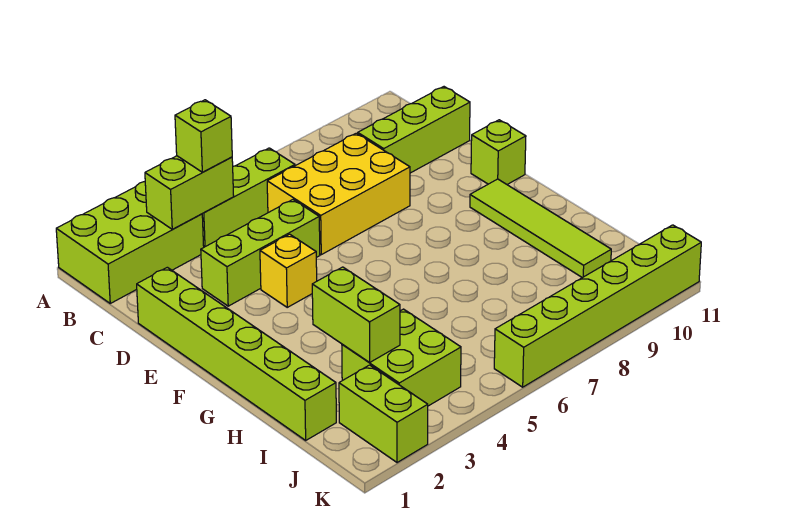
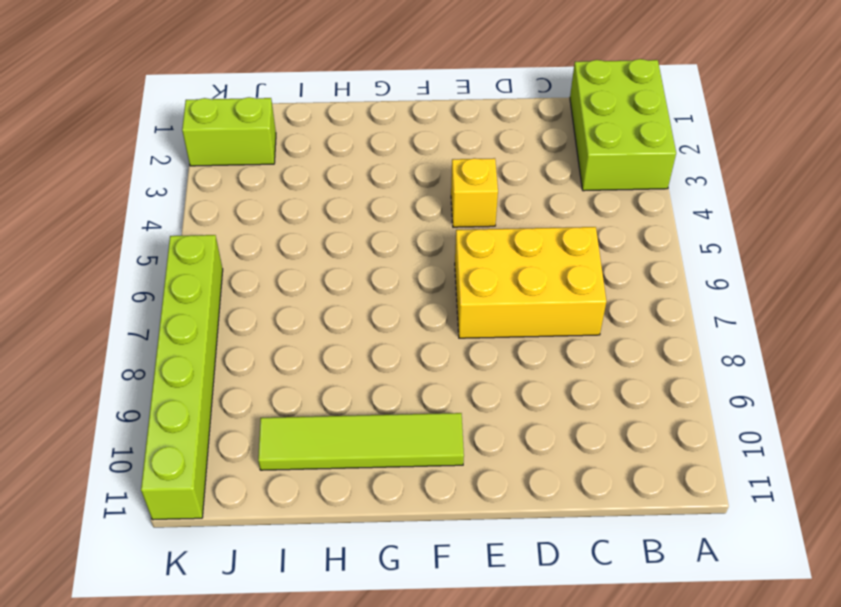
yellow 2x3 brick [455,227,606,338] -> yellow 2x3 brick turned to [267,133,410,255]
none -> lime 1x3 brick [202,148,295,247]
none -> lime 1x3 brick [358,87,470,173]
none -> lime 1x6 brick [137,267,336,440]

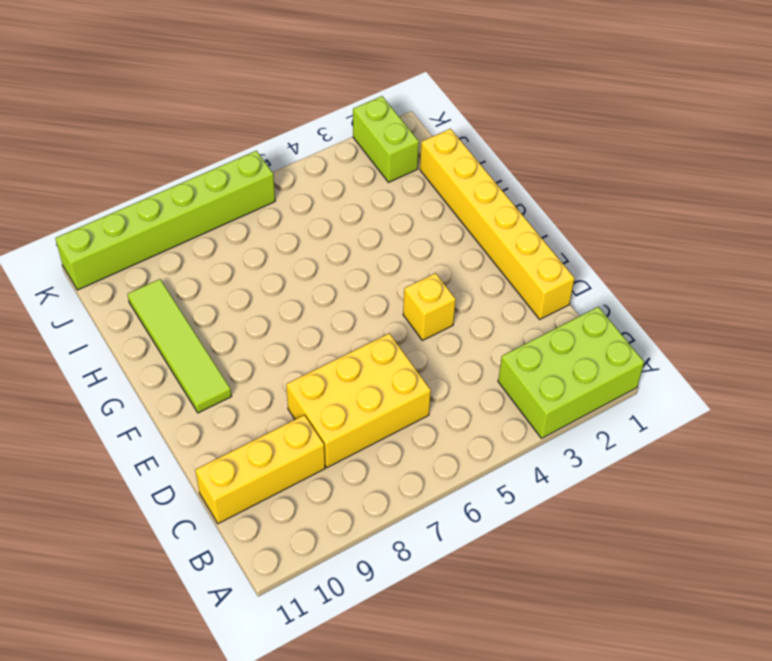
yellow 1x3 brick [195,415,325,524] -> lime 1x3 brick [358,87,470,173]
yellow 1x6 brick [420,129,575,319] -> lime 1x6 brick [137,267,336,440]
none -> lime 1x3 brick [202,148,295,247]
none -> lime 1x3 brick [201,200,320,306]
none -> lime 1x1 brick [471,120,526,184]

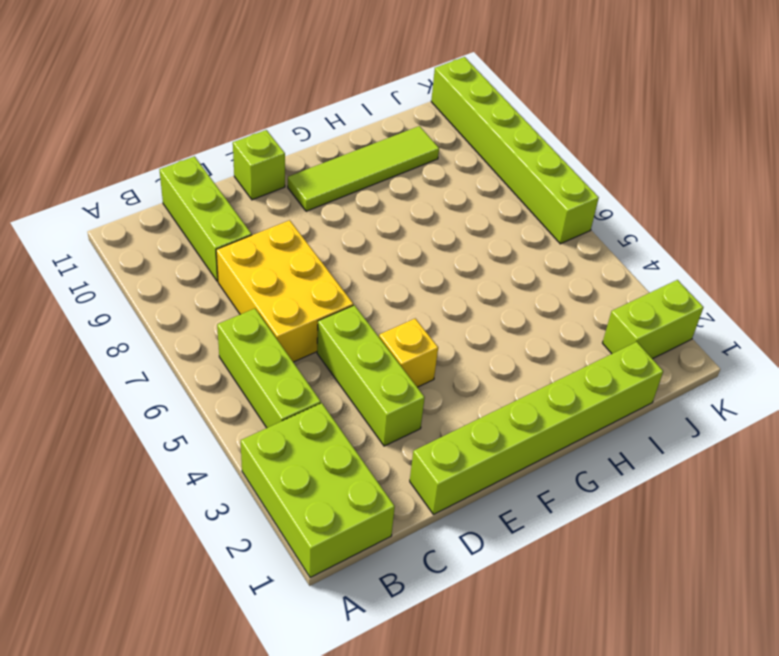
none -> lime 2x2 brick [342,309,461,406]
none -> lime 1x2 brick [145,156,234,229]
none -> lime 1x2 brick [312,267,400,363]

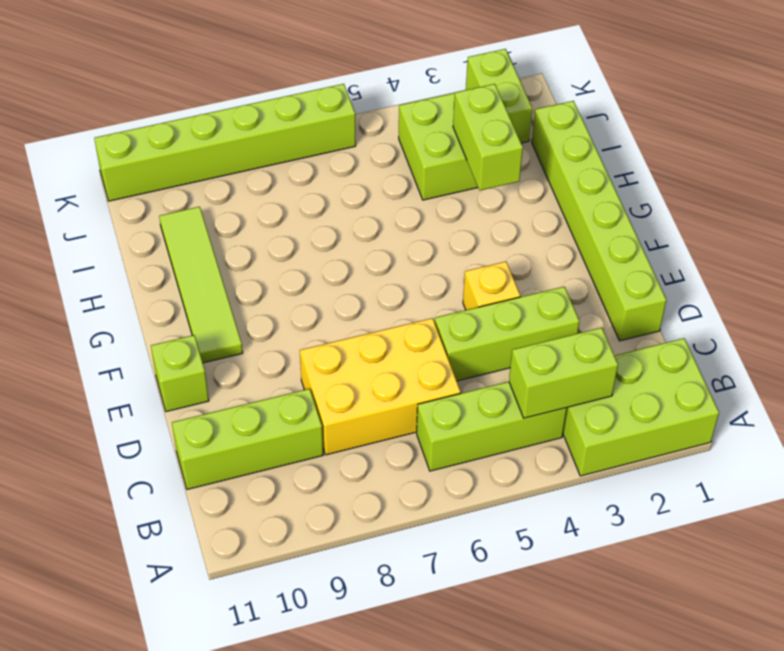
none -> lime 1x1 brick [175,100,232,172]

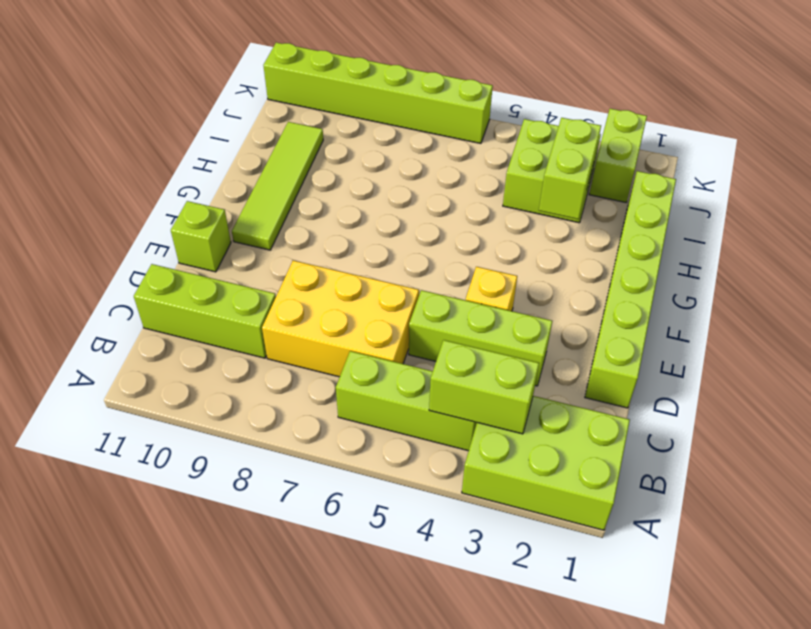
none -> lime 1x1 brick [175,100,232,172]

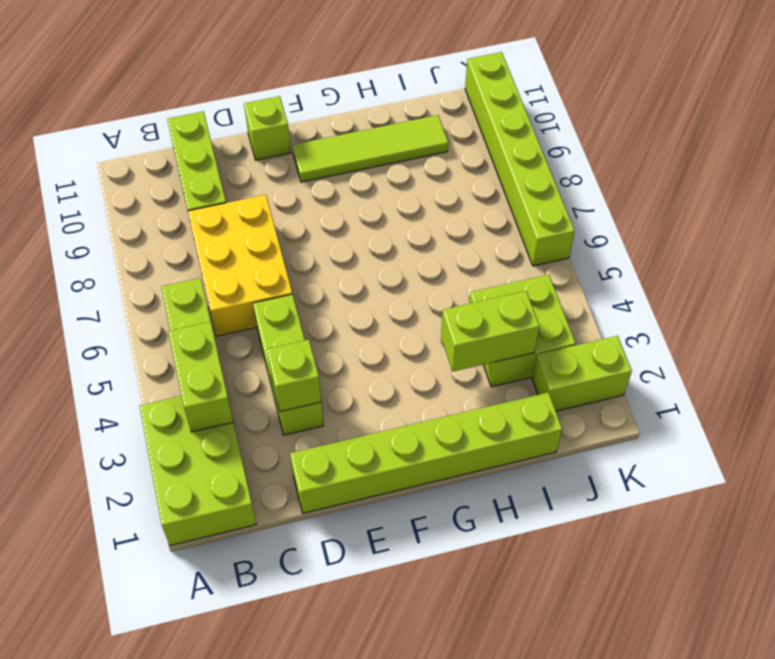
lime 1x1 brick [267,340,321,412] -> lime 1x1 brick moved to [175,100,232,172]
none -> yellow 1x1 brick [260,234,317,307]

